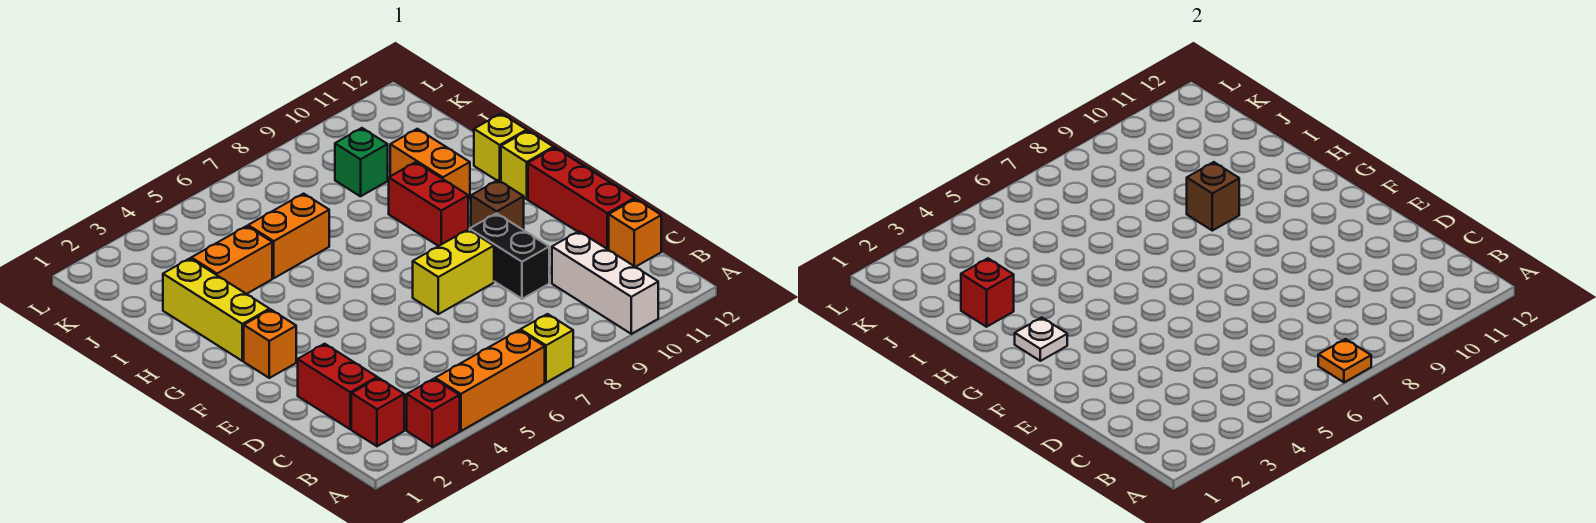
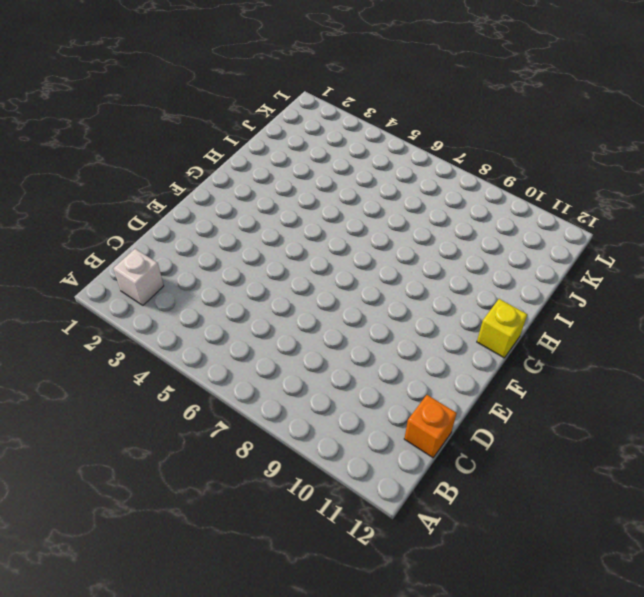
white 1x1 brick [113,249,164,305] -> red 1x1 brick [351,378,404,446]
none -> red 1x1 brick [407,379,460,447]
none -> orange 1x3 brick [435,330,545,431]
none -> yellow 1x1 brick [520,314,573,382]

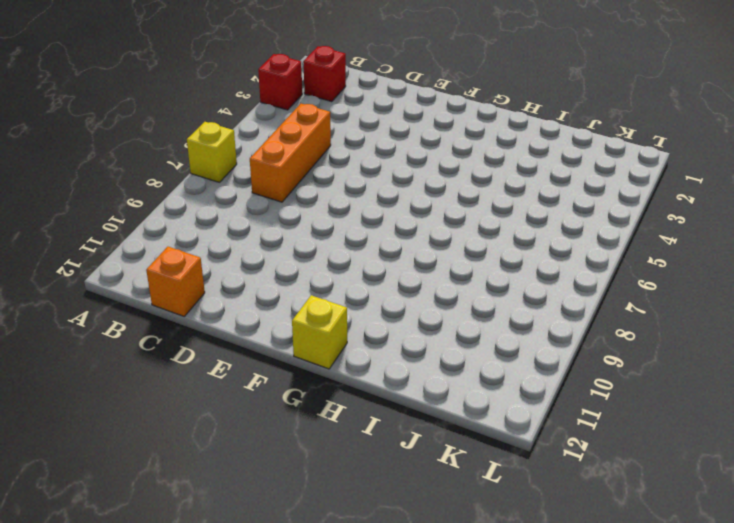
orange 1x3 brick [250,104,331,202] -> orange 1x3 brick moved to [435,330,545,431]
none -> white 1x3 brick [552,231,658,334]
none -> red 1x2 brick [298,344,377,429]
none -> black 1x2 brick [470,213,549,299]

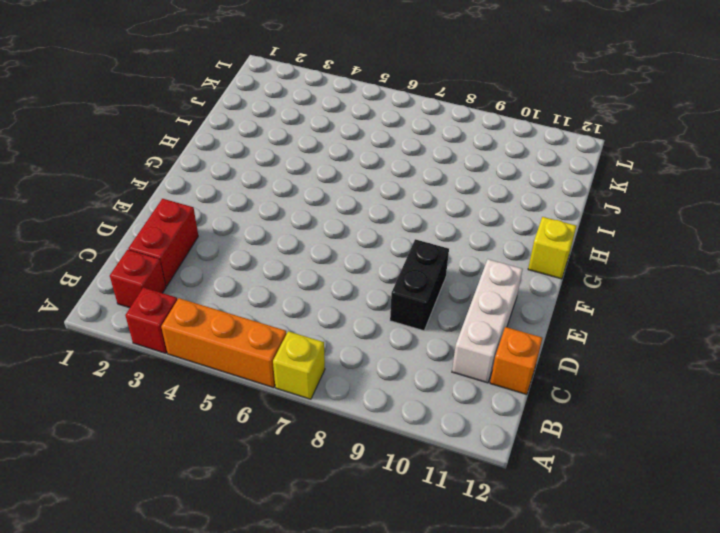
white 1x3 brick [452,259,523,383] -> white 1x3 brick moved to [552,231,658,334]
none -> red 1x3 brick [528,148,634,250]
none -> yellow 1x2 brick [413,230,494,314]
none -> orange 1x1 brick [244,310,296,378]

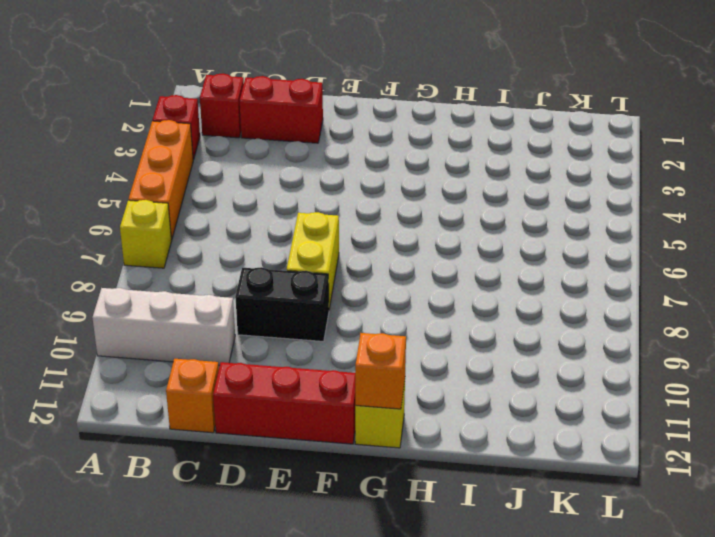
orange 1x1 brick [355,333,406,409] -> orange 1x1 brick moved to [244,310,296,378]
none -> brown 1x1 brick [471,180,524,230]
none -> yellow 1x3 brick [163,258,269,361]
none -> red 1x2 brick [389,162,468,246]

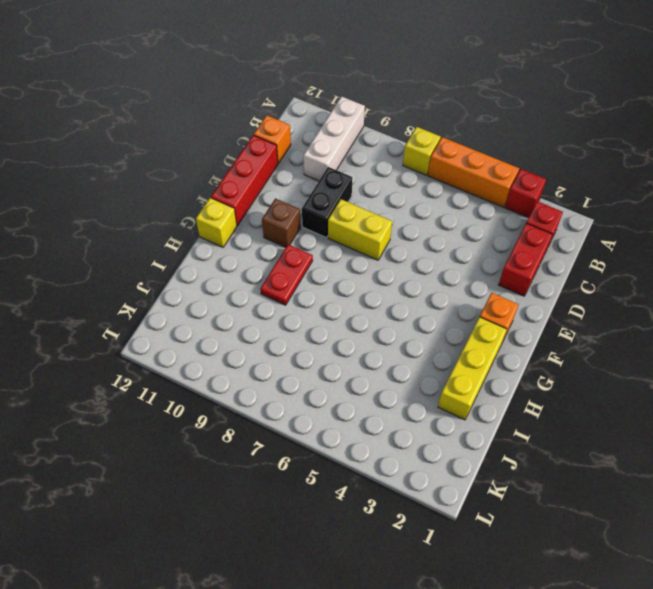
red 1x2 plate [260,244,313,305] -> red 1x2 brick [389,162,468,246]
none -> orange 1x2 brick [390,129,470,200]
none -> yellow 1x1 brick [474,114,527,181]
none -> orange 1x2 brick [191,226,272,294]

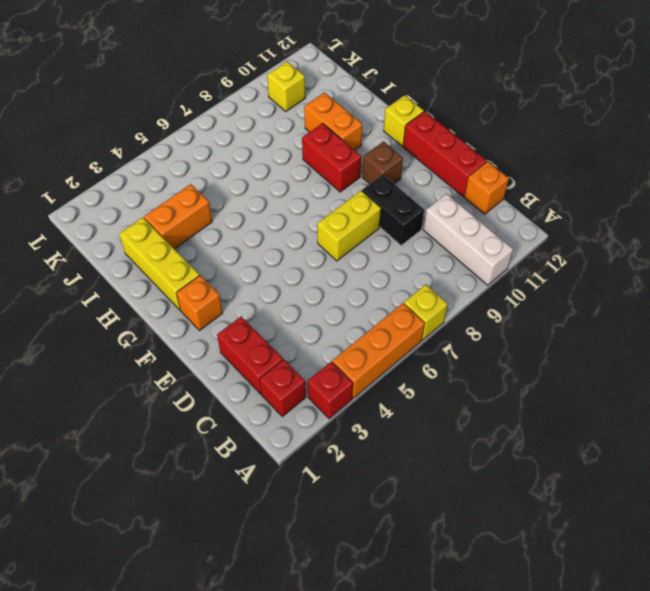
yellow 1x1 brick [267,61,305,111] -> yellow 1x1 brick moved to [474,114,527,181]
none -> orange 1x2 brick [248,194,329,278]
none -> green 1x1 brick [335,128,388,196]
none -> orange 1x1 plate [1318,339,1371,382]

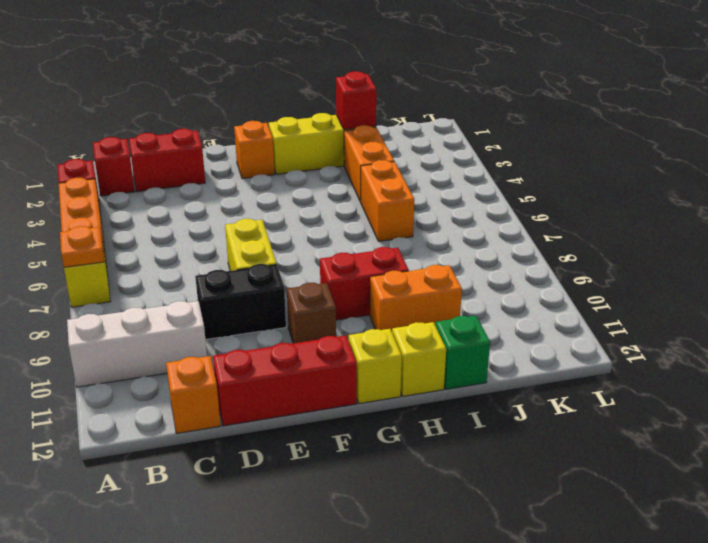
green 1x1 brick [436,316,490,389] -> green 1x1 brick moved to [335,128,388,196]
none -> white 1x1 plate [1015,318,1067,361]
none -> brown 1x1 brick [1187,162,1239,231]

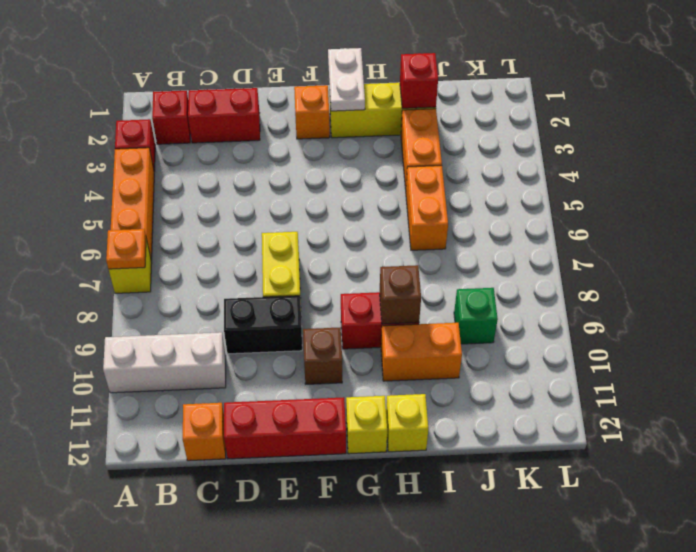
white 1x2 plate [328,48,365,111] -> white 1x1 plate [1015,318,1067,361]

